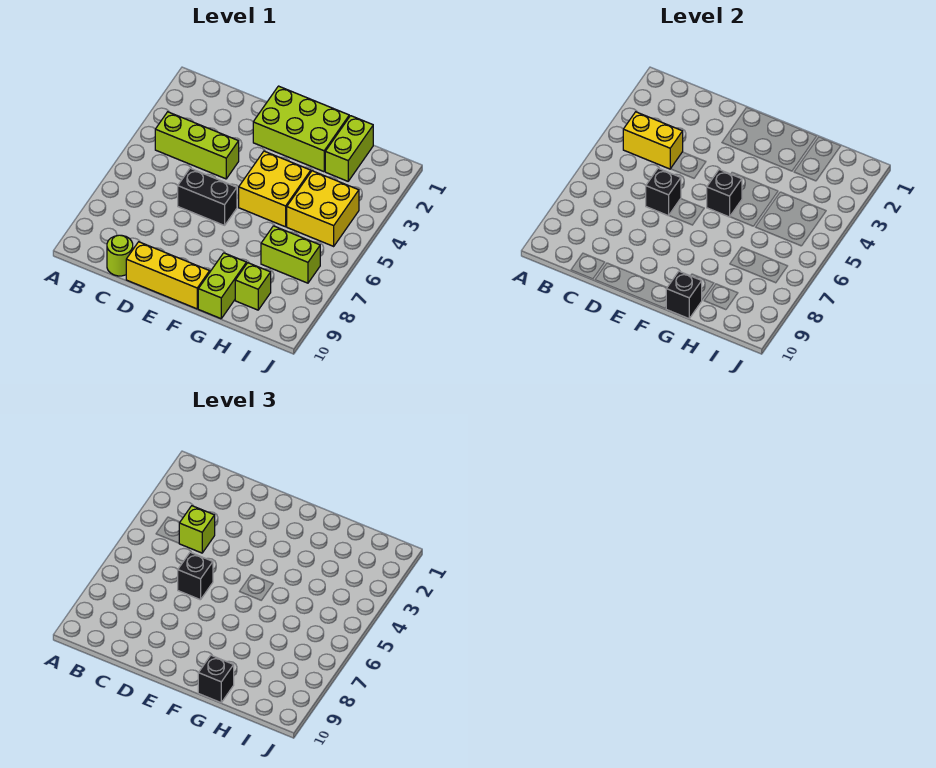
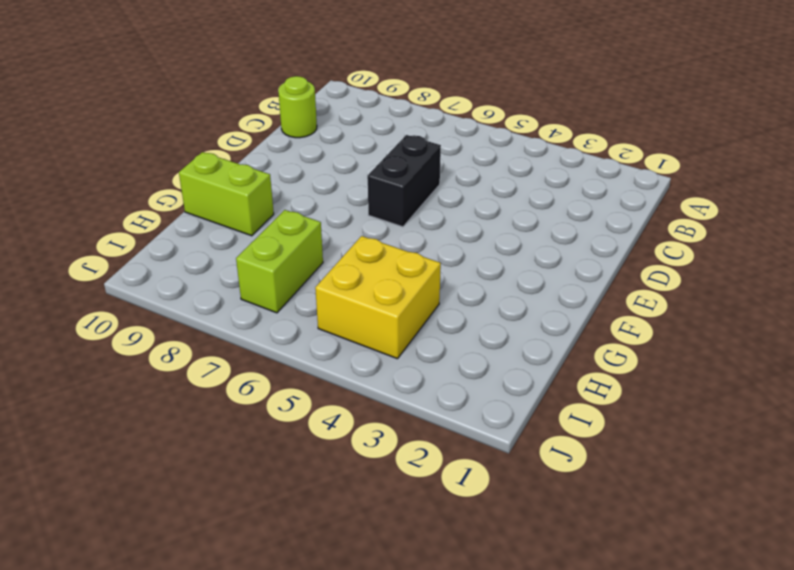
none -> lime 1x3 brick [155,112,239,179]
none -> yellow 1x3 brick [126,242,210,309]
none -> lime 2x3 brick [253,86,349,172]

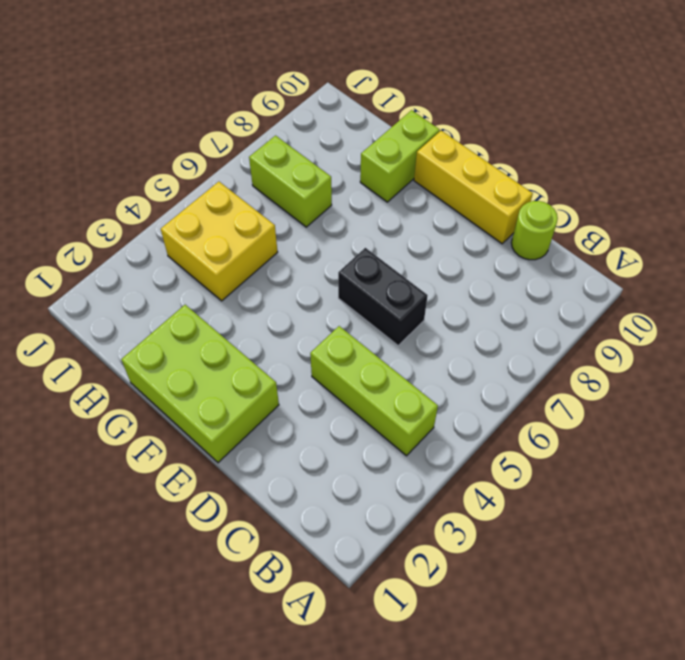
none -> yellow 2x2 brick [239,151,311,227]
none -> lime 1x2 brick [325,116,373,181]
none -> lime 1x1 brick [235,263,271,310]

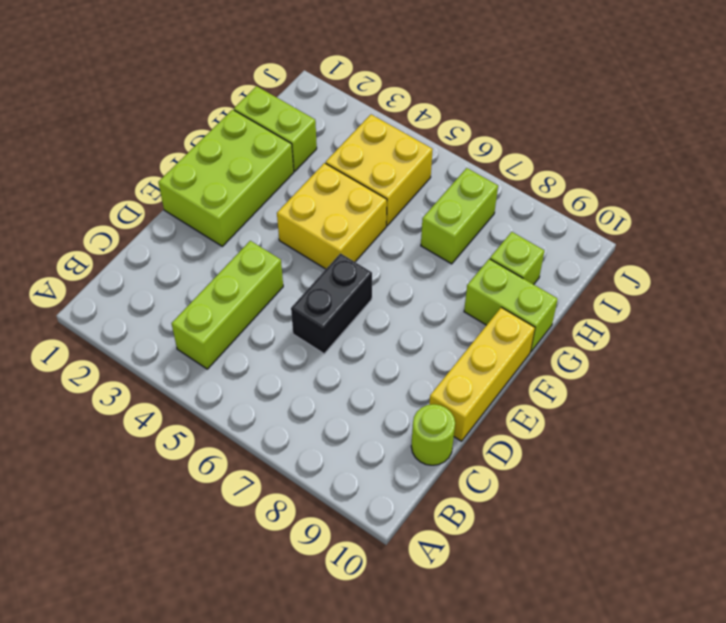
none -> yellow 1x2 brick [623,112,683,169]
none -> black 1x1 brick [646,168,681,216]
none -> black 1x1 brick [707,170,742,217]

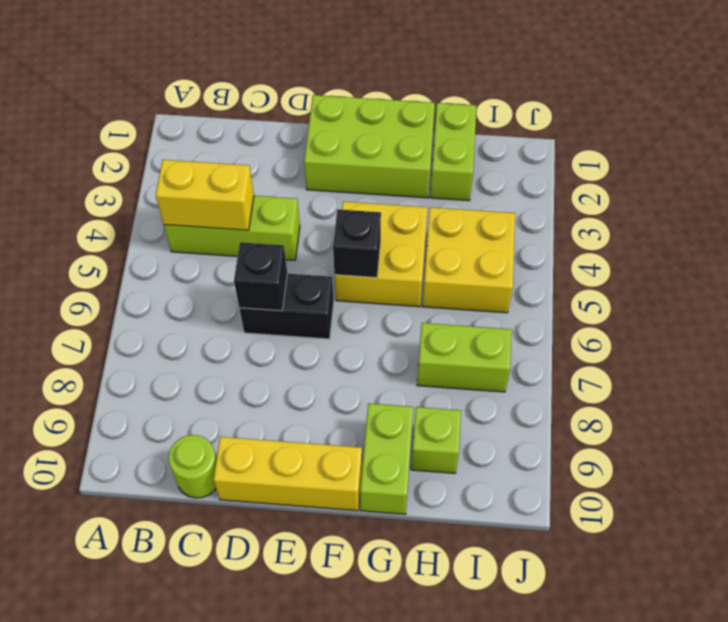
none -> black 1x1 brick [666,271,702,319]
none -> lime 1x1 brick [179,506,215,553]
none -> black 1x1 brick [178,552,213,600]

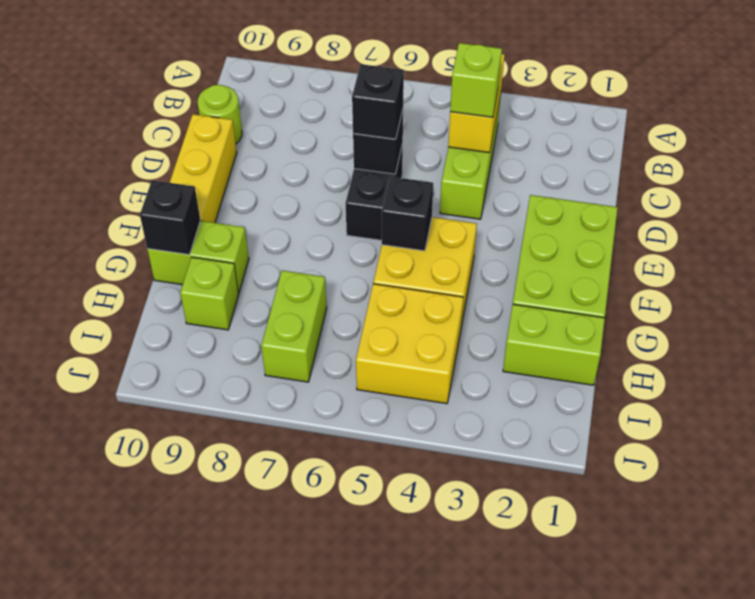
none -> black 1x1 brick [198,655,234,703]

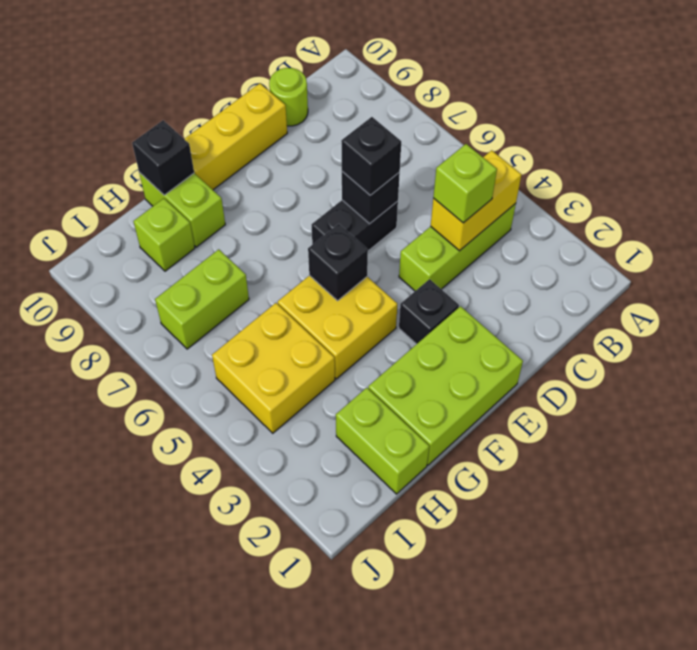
black 1x1 brick [399,279,459,344] -> black 1x1 brick moved to [198,655,234,703]

